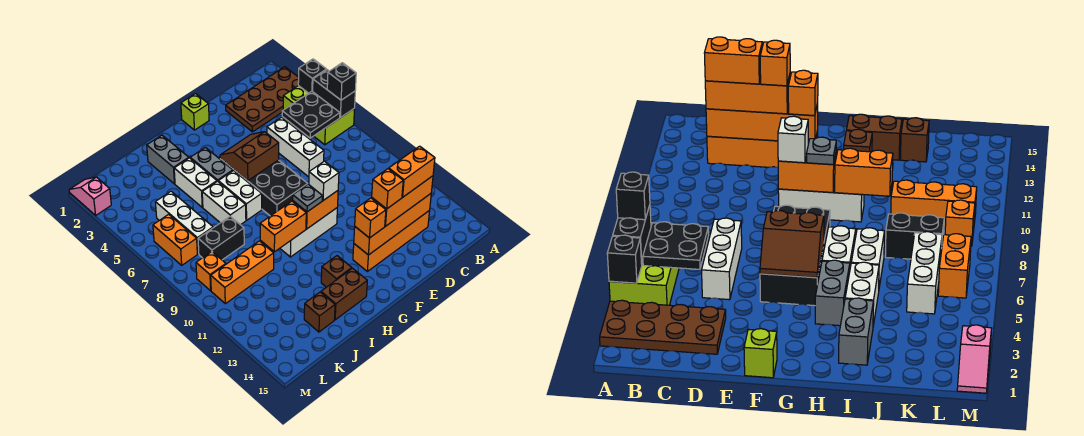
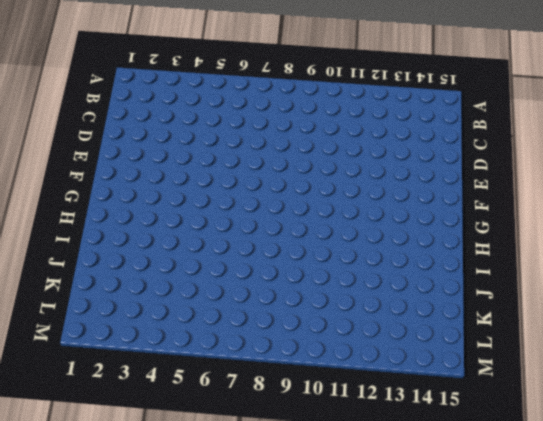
none -> brown 2x4 plate [226,67,299,132]
none -> lime 2x3 brick [283,86,355,145]
none -> orange 1x4 brick [353,210,430,271]
none -> white 1x3 brick [267,117,324,177]

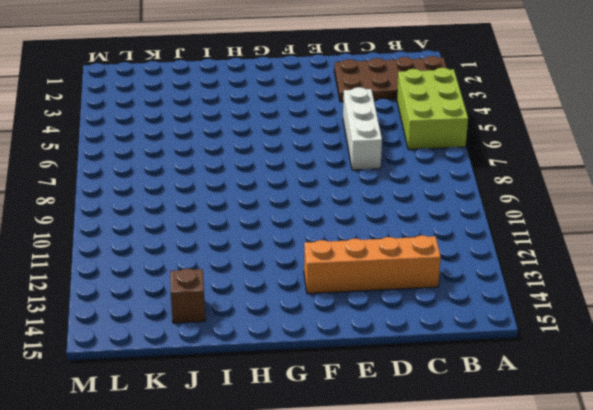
none -> lime 1x1 brick [181,94,209,130]
none -> black 2x4 brick [220,159,308,216]
none -> white 1x3 brick [280,208,337,257]
none -> grey 1x2 brick [190,147,233,181]

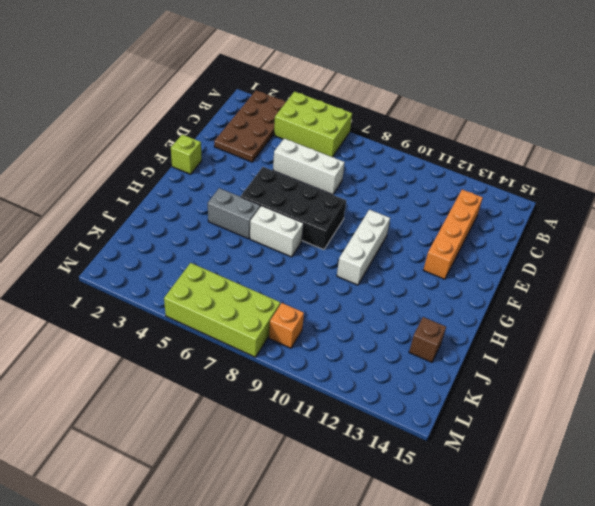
lime 2x4 brick [164,263,280,357] -> orange 1x2 brick [153,214,197,265]
none -> brown 1x1 brick [321,256,352,287]
none -> brown 1x2 brick [321,268,367,320]
none -> grey 1x2 brick [147,135,189,184]
none -> white 1x2 brick [174,158,217,207]

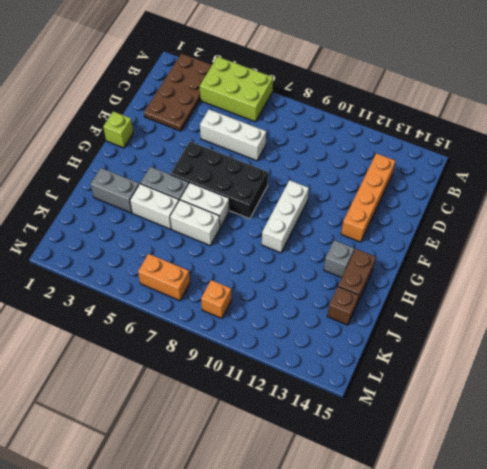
grey 1x1 brick [324,240,354,278] -> brown 1x1 brick [321,256,352,287]
none -> black 1x2 brick [198,216,244,260]
none -> orange 1x3 brick [211,241,274,304]
none -> white 1x3 brick [155,191,213,254]
none -> pink 1x2 slope [69,177,111,215]

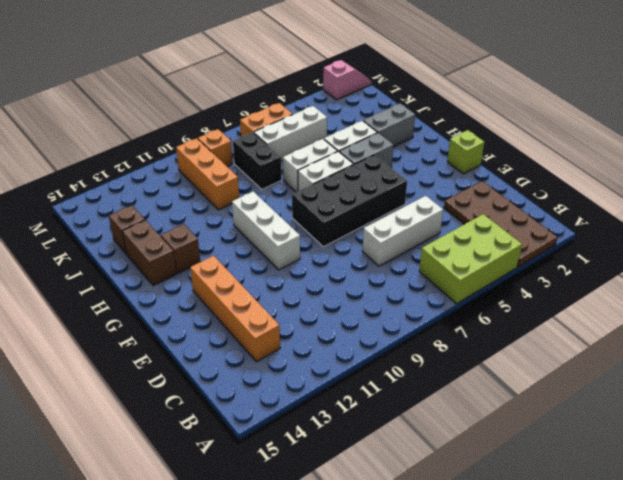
none -> black 1x1 brick [298,59,327,93]
none -> black 1x2 brick [313,70,355,118]
none -> black 2x2 plate [282,91,340,138]
none -> orange 1x4 brick [354,194,431,255]

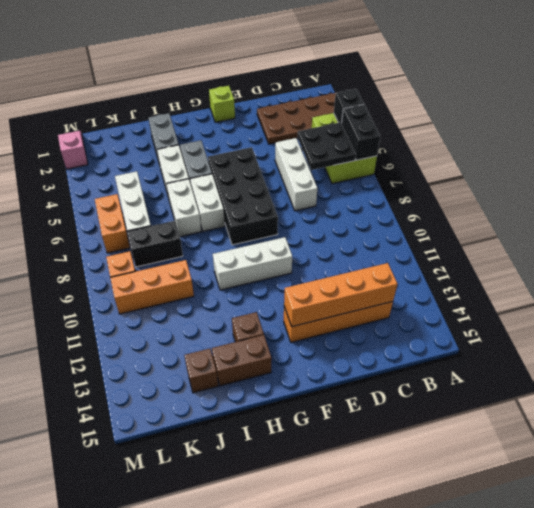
none -> brown 2x2 slope [220,132,279,181]
none -> orange 1x2 brick [293,191,338,229]
none -> orange 1x2 brick [260,201,306,252]
none -> black 1x1 brick [327,63,356,100]

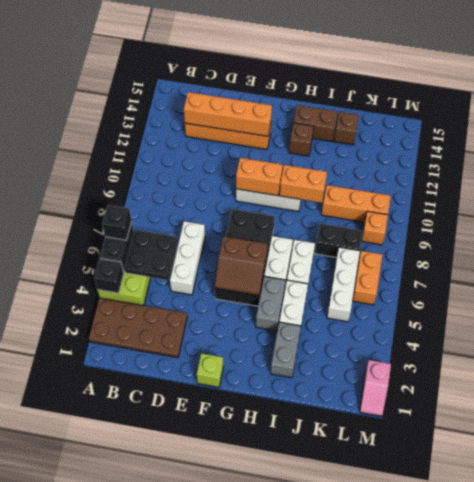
none -> orange 1x3 brick [372,176,433,226]
none -> white 1x1 brick [309,161,339,200]
none -> orange 1x1 brick [355,198,386,238]
none -> grey 1x1 plate [293,184,323,212]

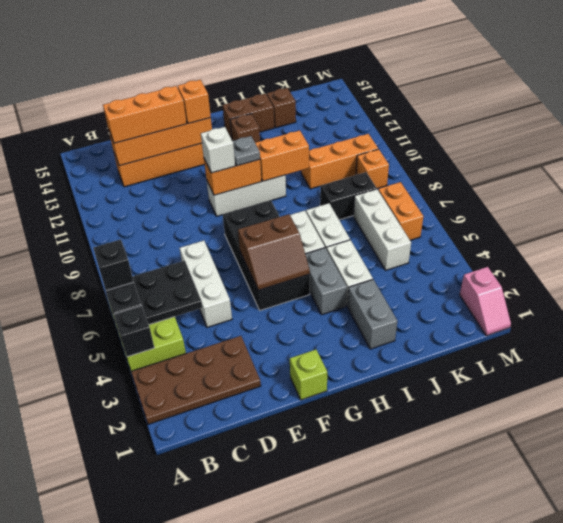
none -> orange 1x2 brick [389,146,435,197]
none -> orange 1x1 brick [372,169,403,209]

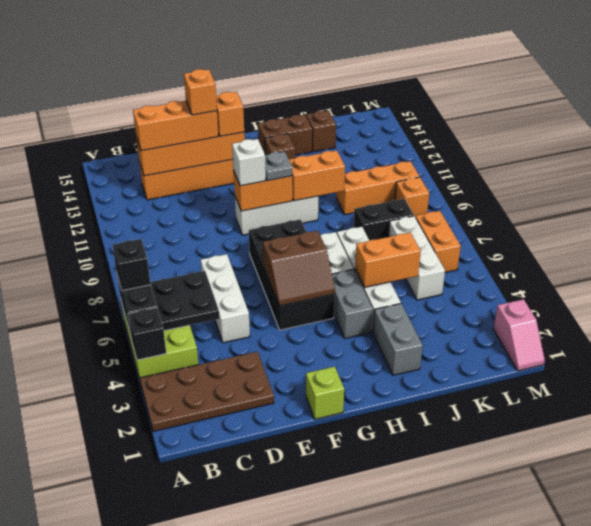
orange 1x2 brick [355,233,421,287] -> orange 1x2 brick moved to [389,146,435,197]

